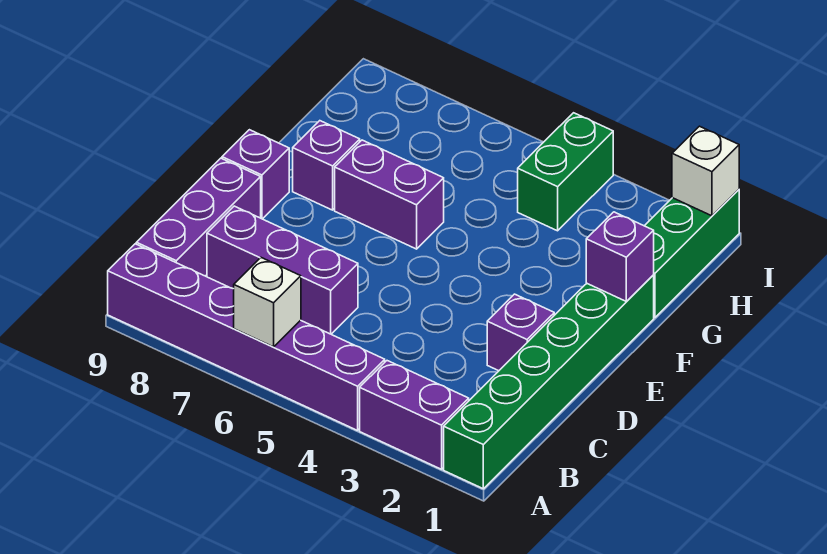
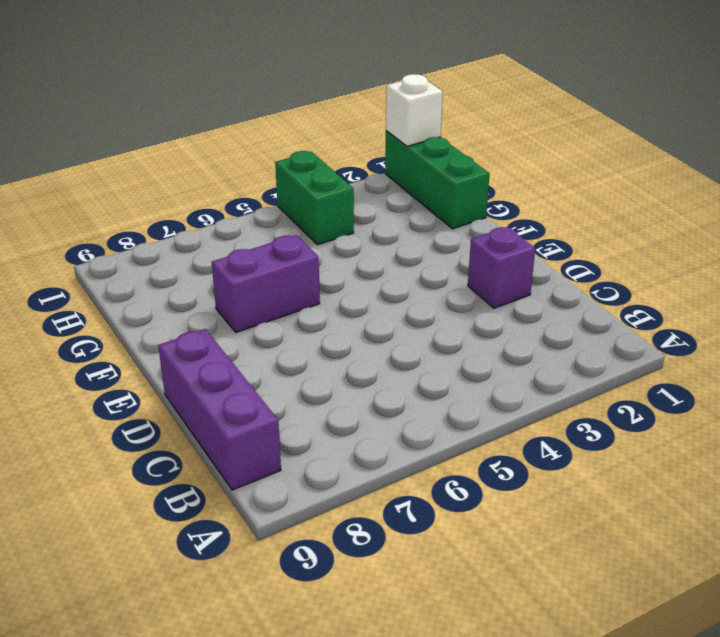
none -> green 1x6 brick [444,275,654,489]
none -> purple 1x2 brick [360,361,469,469]
none -> purple 1x6 brick [108,244,385,430]

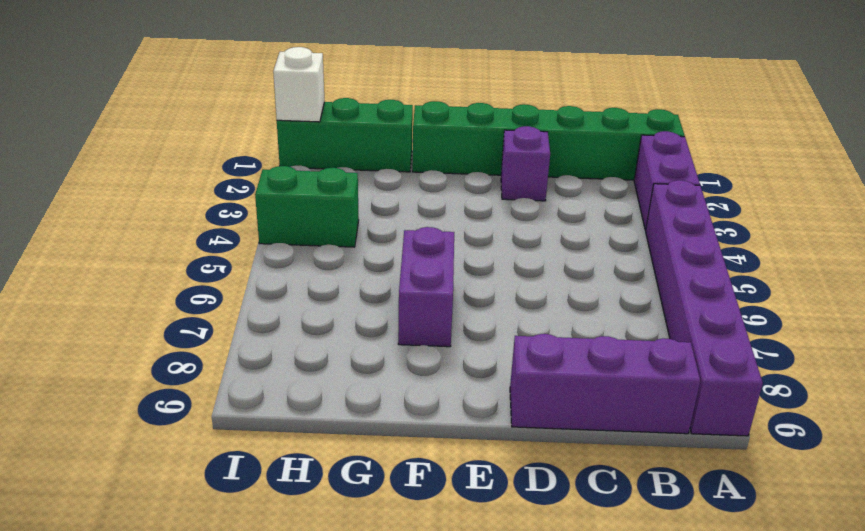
none -> purple 1x3 brick [207,206,358,334]
none -> purple 1x1 brick [222,130,289,219]
none -> purple 1x1 brick [293,121,360,210]

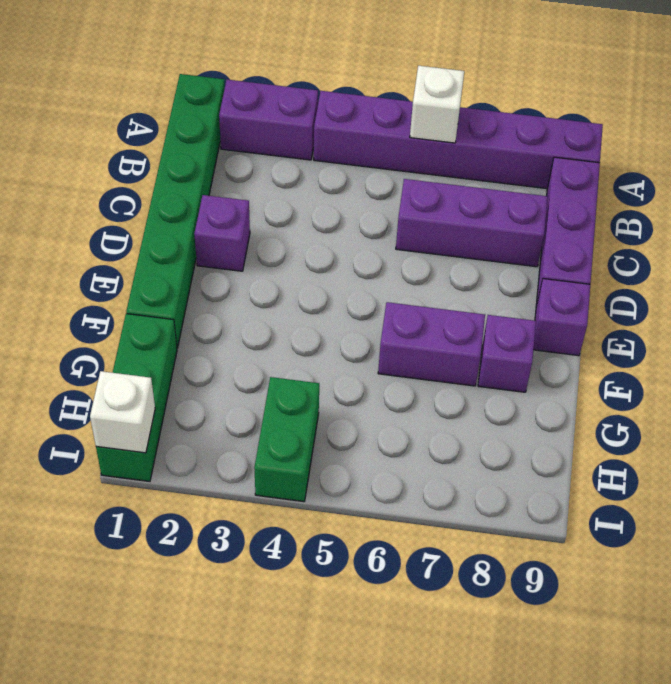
none -> purple 1x1 brick [586,212,654,301]

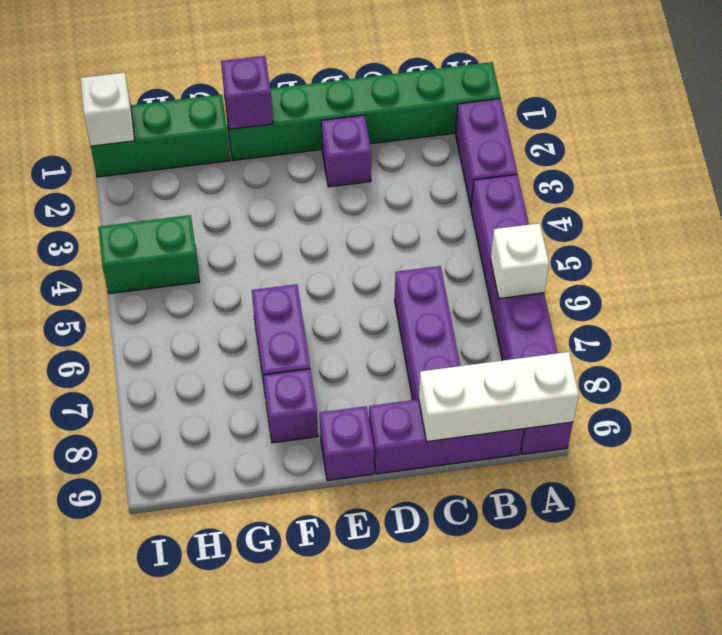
white 1x3 brick [418,352,579,442] -> none

